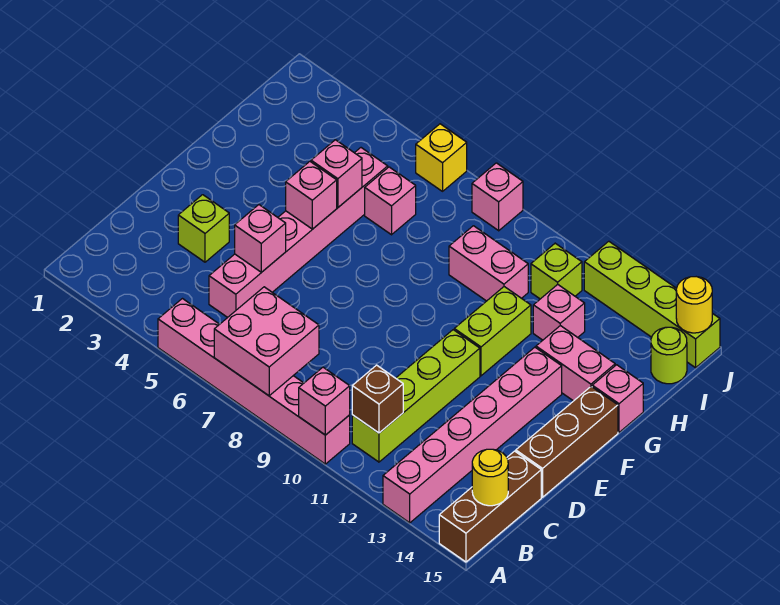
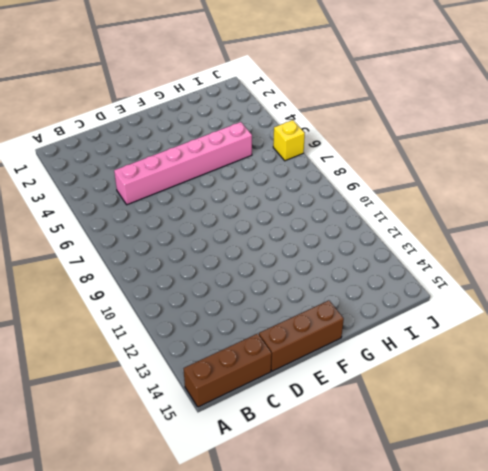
none -> pink 1x6 brick [158,299,350,464]
none -> pink 1x6 brick [383,347,562,523]
none -> lime 1x4 brick [352,330,480,462]

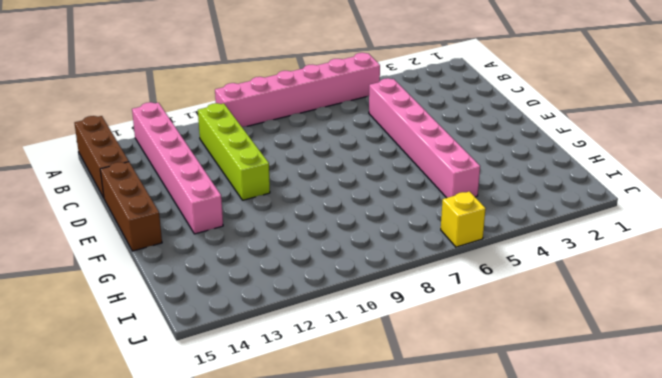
none -> lime 1x1 brick [178,195,229,262]
none -> lime 1x2 brick [454,287,531,376]
none -> pink 1x2 brick [536,326,615,401]

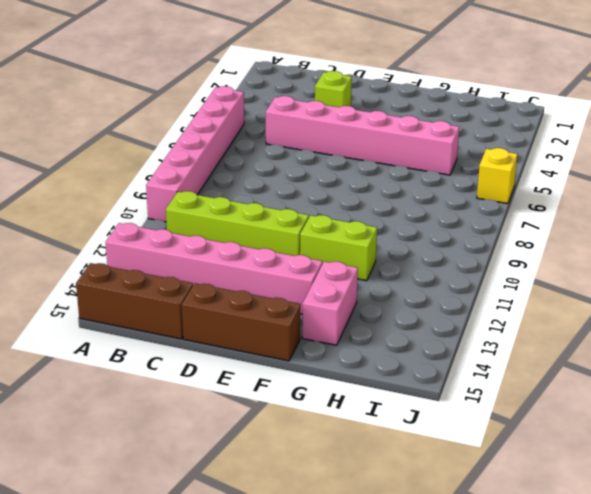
none -> pink 1x1 brick [592,365,643,432]
none -> pink 1x1 brick [365,167,416,235]
none -> pink 1x2 brick [449,226,528,301]

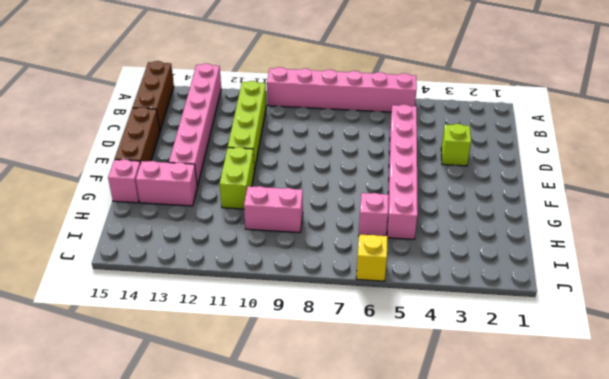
none -> pink 1x1 brick [533,285,585,340]
none -> lime 1x1 brick [531,243,582,299]
none -> lime 1x1 round brick [651,327,687,384]

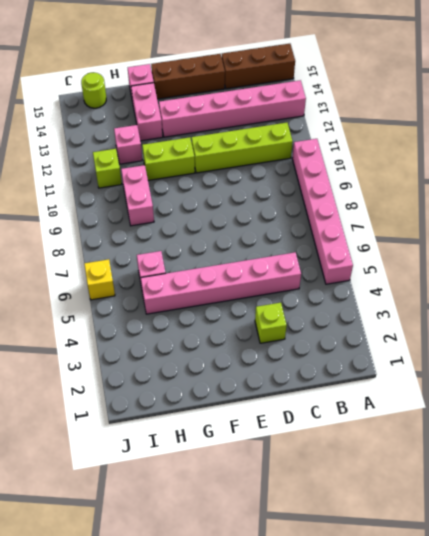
none -> pink 1x1 brick [472,163,523,231]
none -> lime 1x4 brick [584,241,720,368]
none -> pink 2x2 brick [214,287,319,396]

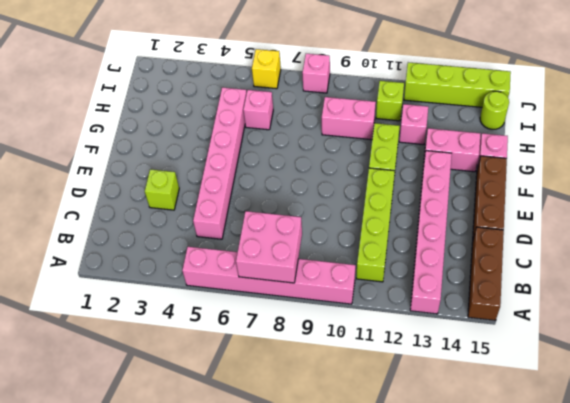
none -> pink 1x1 brick [299,367,350,435]
none -> brown 1x1 brick [352,365,403,433]
none -> yellow 1x1 round brick [472,449,508,506]

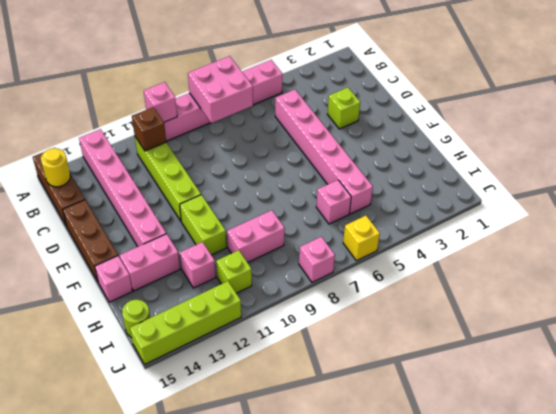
none -> pink 1x1 brick [235,205,286,272]
none -> pink 1x1 brick [286,162,337,229]
none -> pink 1x1 brick [311,140,362,207]

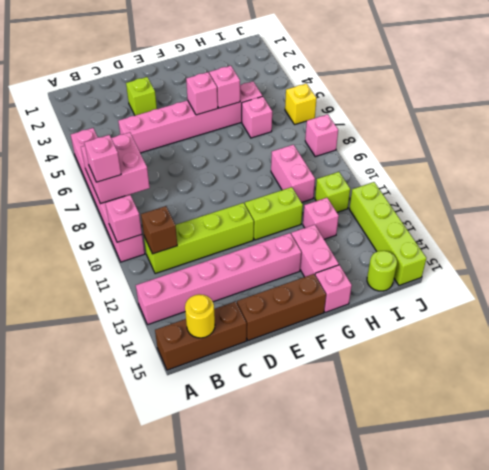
pink 1x1 brick [84,135,121,182] -> pink 1x1 brick moved to [235,205,286,272]
none -> yellow 1x1 round brick [676,277,712,333]

